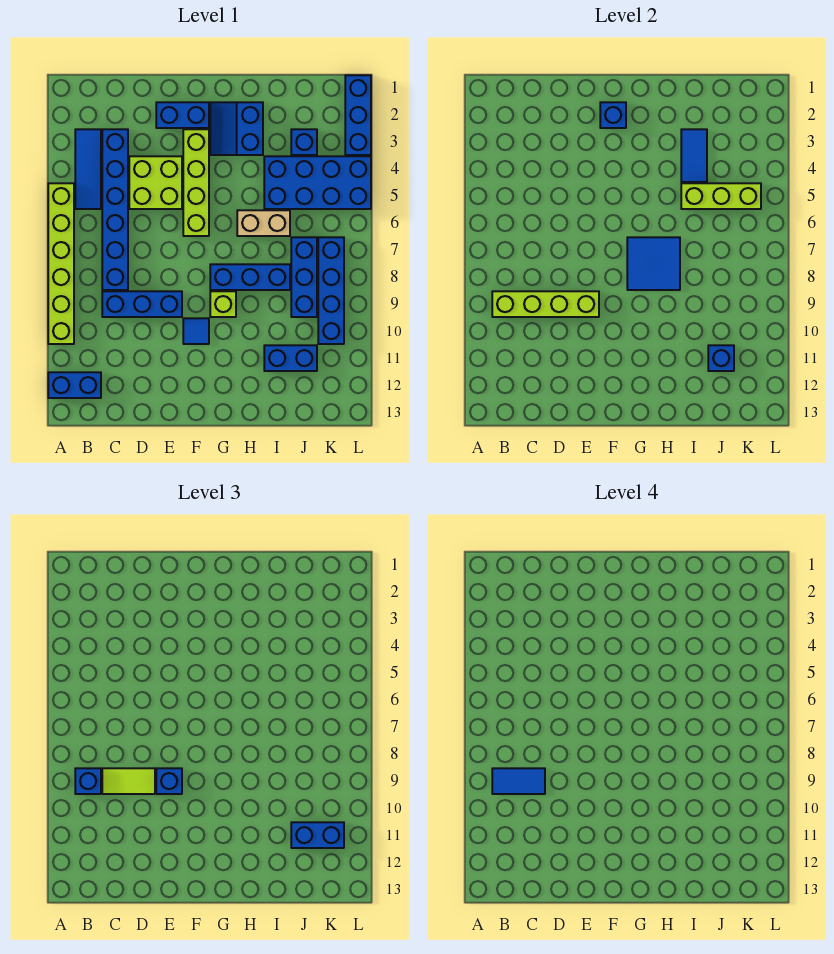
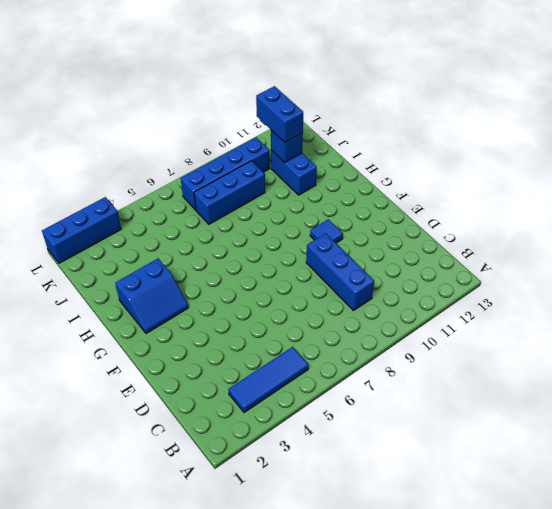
none -> lime 1x6 brick [48,183,74,344]
none -> blue 1x2 brick [48,372,101,398]
none -> blue 1x6 brick [102,129,128,290]
none -> lime 2x2 brick [129,156,182,209]

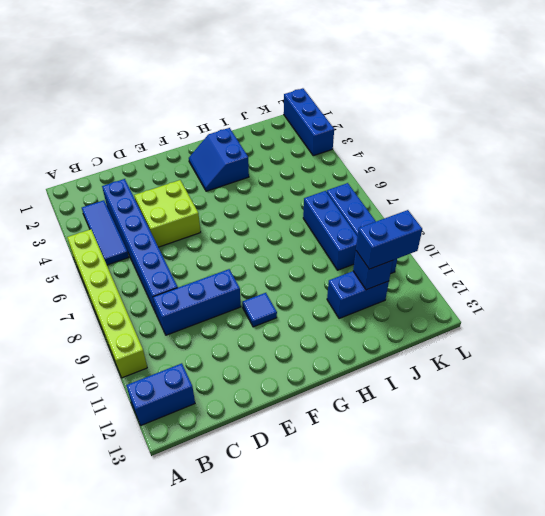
none -> blue 1x2 brick [156,102,209,128]
none -> lime 1x4 brick [183,129,209,236]
none -> blue 1x3 brick [210,264,290,290]
none -> lime 1x1 brick [210,291,236,317]

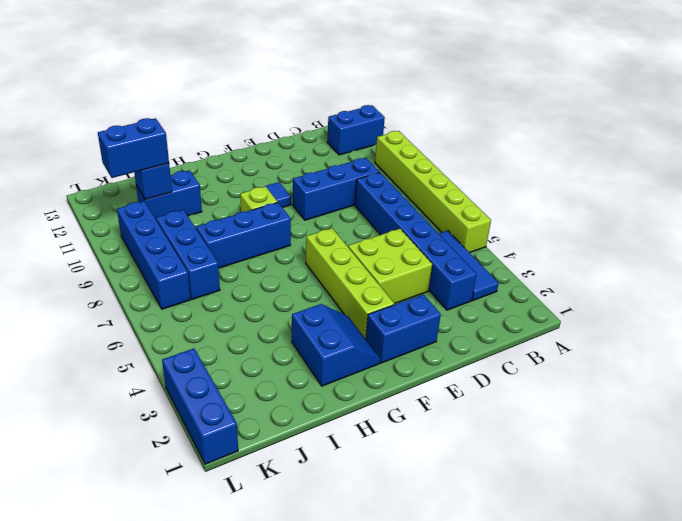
none -> tan 1x2 brick [237,210,290,236]
none -> blue 2x4 brick [264,156,371,209]
none -> blue 1x1 brick [291,129,317,155]
none -> lime 1x4 brick [492,291,599,317]

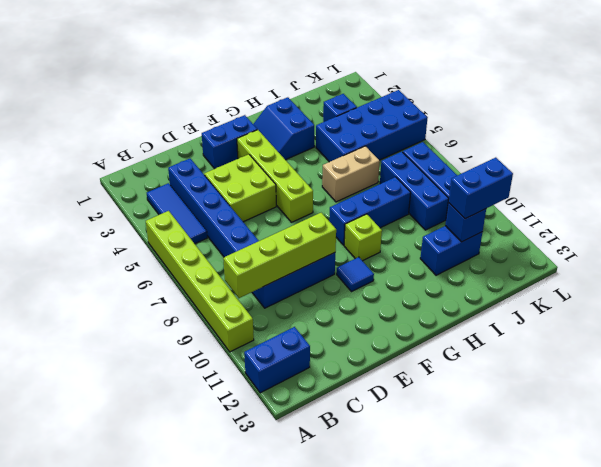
none -> blue 1x3 brick [345,75,371,155]
none -> blue 1x1 brick [600,102,626,128]
none -> blue 2x2 tile [627,237,680,290]
none -> blue 1x2 tile [681,129,707,182]

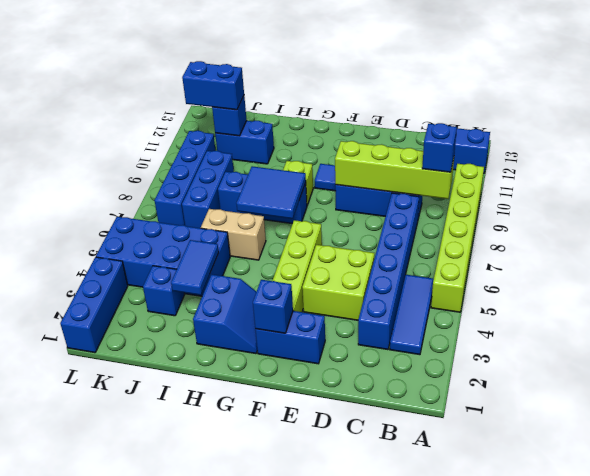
none -> lime 1x3 brick [681,183,761,209]
none -> lime 1x2 tile [102,768,155,794]
none -> blue 1x1 brick [156,768,182,794]
none -> blue 1x2 tile [492,768,545,794]

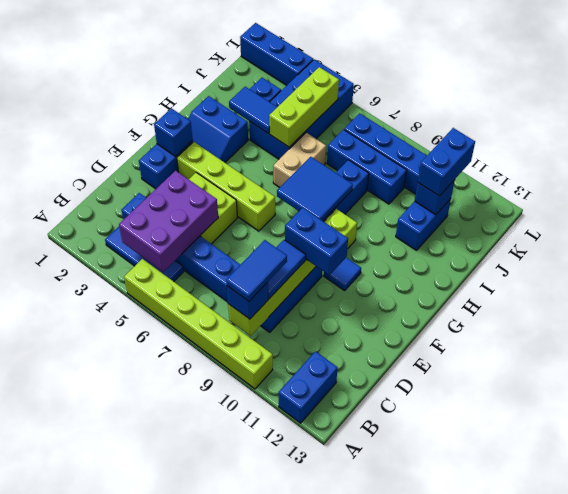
purple 2x3 brick [119,171,218,272] -> none
blue 1x2 tile [268,240,306,299] -> lime 1x2 tile [102,768,155,794]
blue 1x2 brick [285,208,348,275] -> blue 1x1 brick [156,768,182,794]

